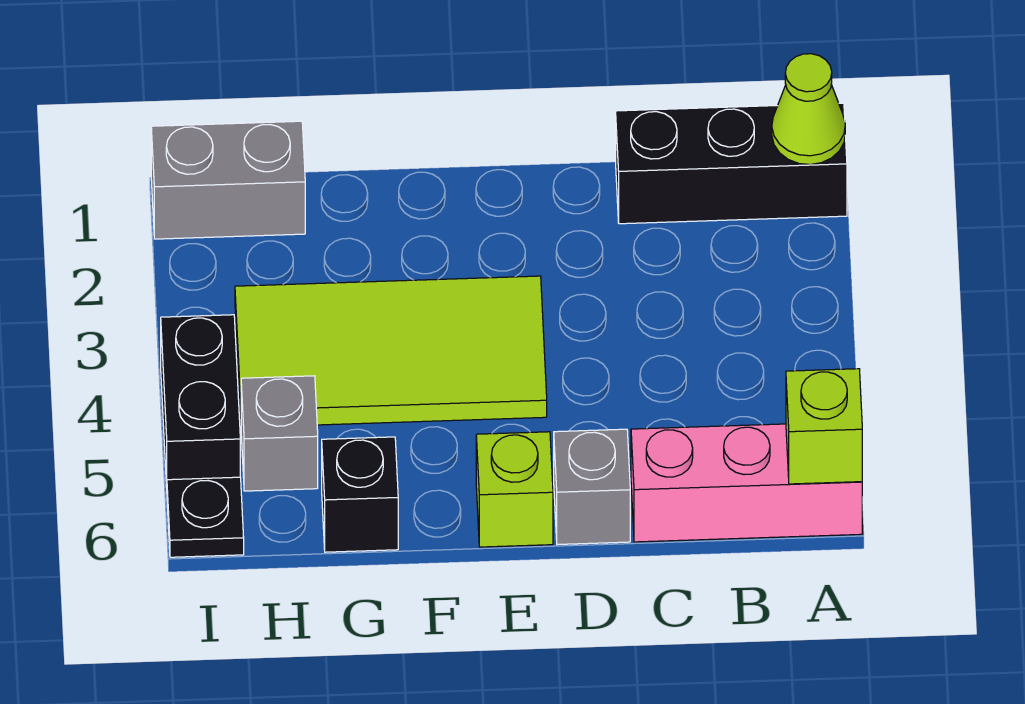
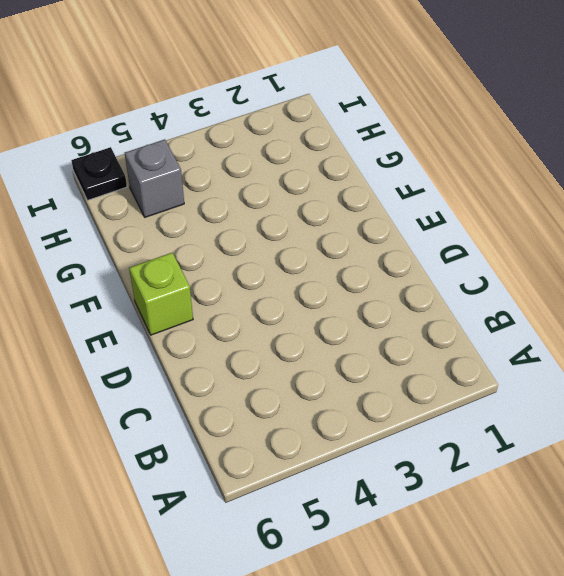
none -> black 1x3 brick [616,103,847,224]
none -> pink 1x3 brick [631,424,862,542]
none -> grey 1x1 brick [554,429,630,545]

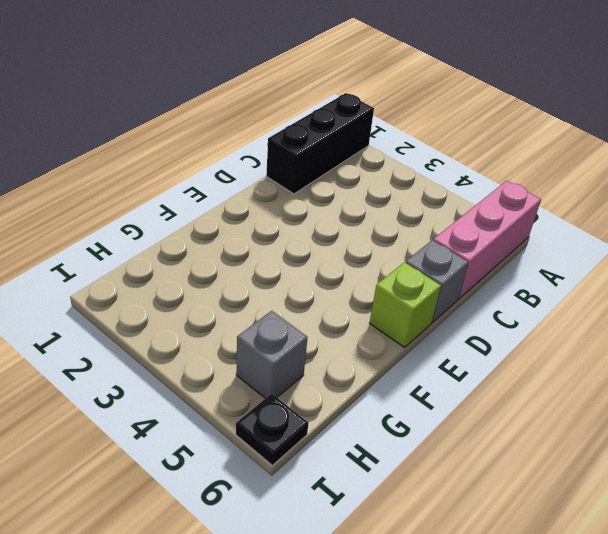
none -> lime 2x4 tile [235,276,547,425]
none -> black 1x1 brick [322,437,398,552]
none -> grey 1x2 brick [151,121,305,239]

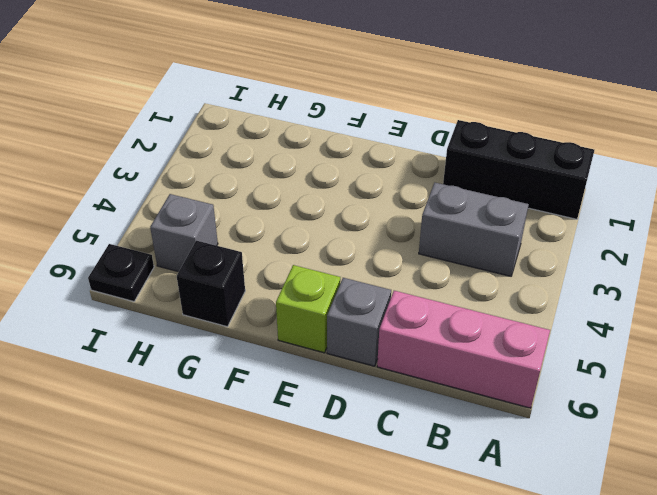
grey 1x2 brick [419,183,529,276] -> grey 1x2 brick moved to [151,121,305,239]
none -> lime 2x4 tile [235,276,547,425]
none -> black 1x2 brick [161,315,240,487]
none -> lime 1x1 cone [772,54,845,165]

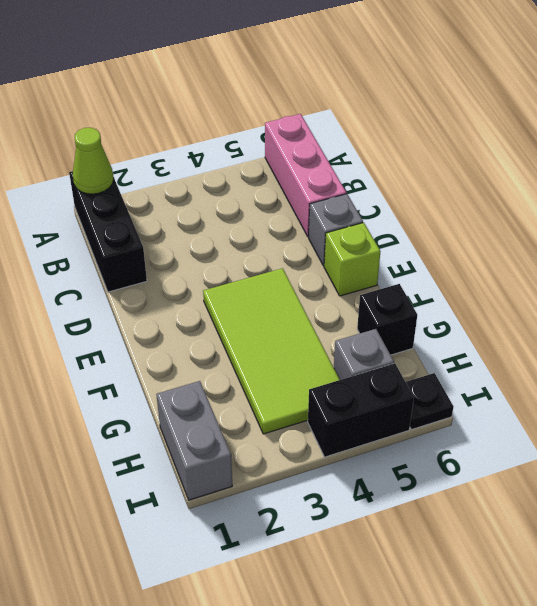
none -> lime 1x1 brick [786,369,862,484]

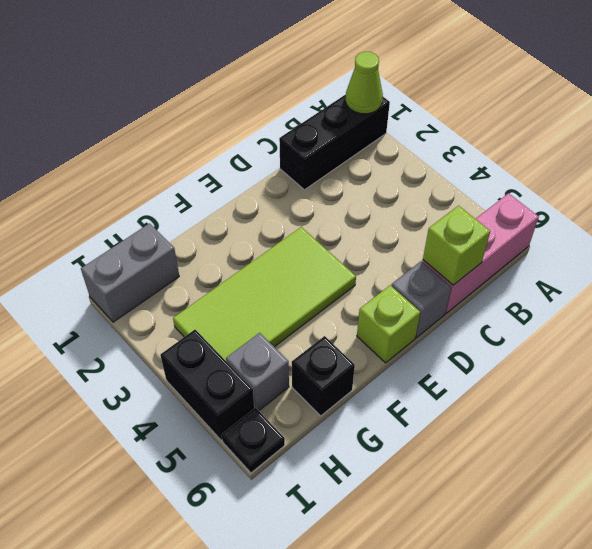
lime 1x1 brick [423,206,490,285] -> lime 1x1 brick moved to [786,369,862,484]

